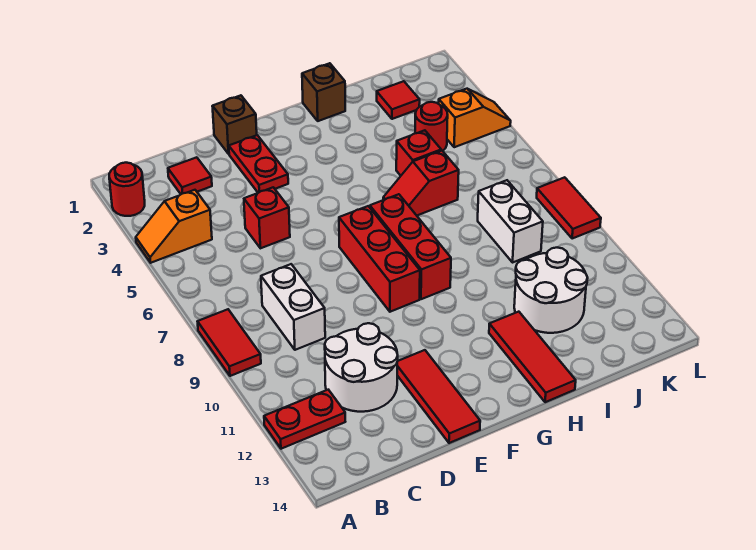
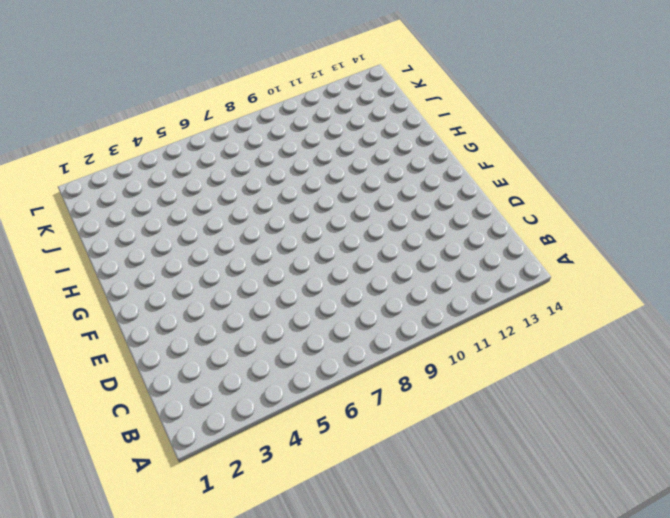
none -> red 1x1 round brick [109,163,145,216]
none -> orange 1x2 slope [136,190,212,263]
none -> red 1x2 tile [198,309,261,376]

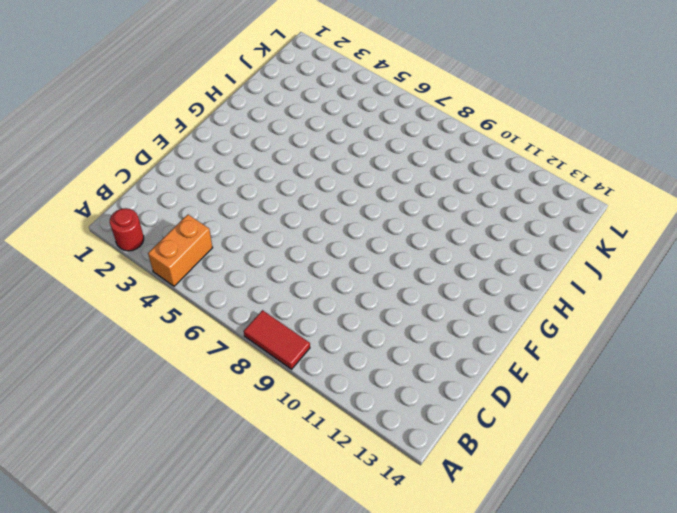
orange 1x2 brick [148,215,213,286] -> orange 1x2 slope [136,190,212,263]
none -> red 1x2 plate [264,390,345,449]
none -> red 1x1 tile [168,157,212,194]
none -> white 1x2 brick [261,264,325,350]

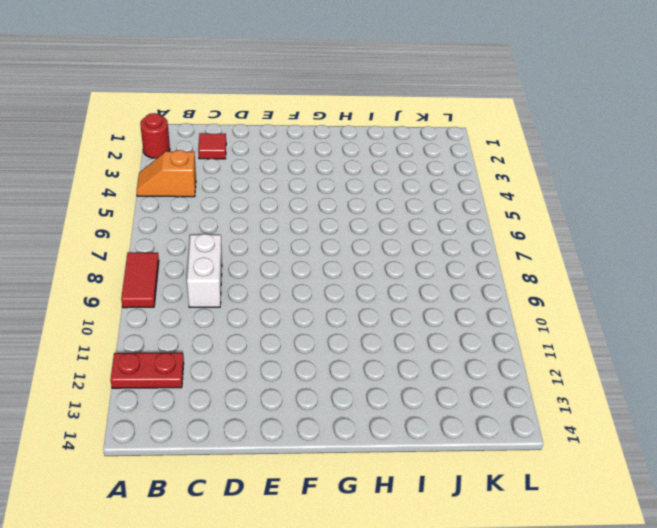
none -> white 2x2 round brick [325,323,398,412]
none -> red 1x1 brick [244,187,290,248]
none -> brown 1x1 brick [212,95,257,154]

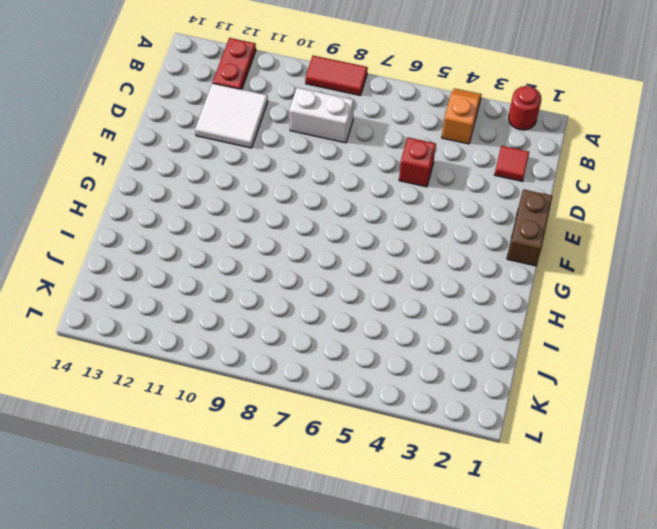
white 2x2 tile [195,83,268,148] -> white 2x2 round brick [325,323,398,412]
brown 1x2 brick [507,189,553,266] -> brown 1x1 brick [212,95,257,154]
none -> red 1x2 plate [229,135,288,193]
none -> red 1x3 tile [397,350,480,443]
none -> red 1x3 brick [339,206,420,312]

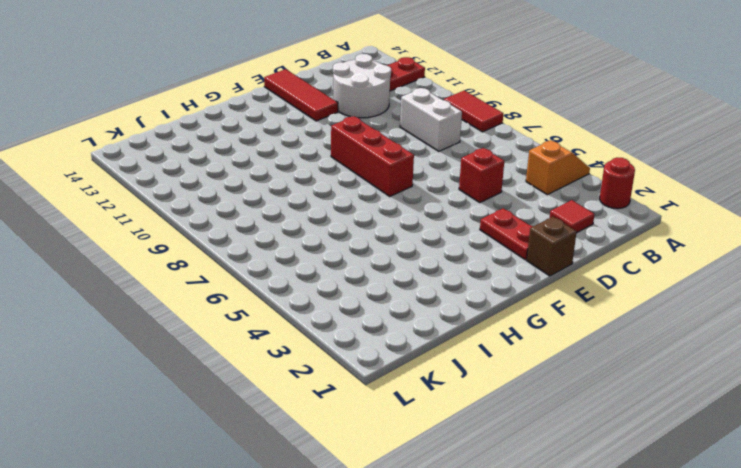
none -> red 1x3 brick [370,194,451,299]
none -> brown 1x1 brick [302,63,345,121]
none -> red 1x2 slope [383,150,459,215]

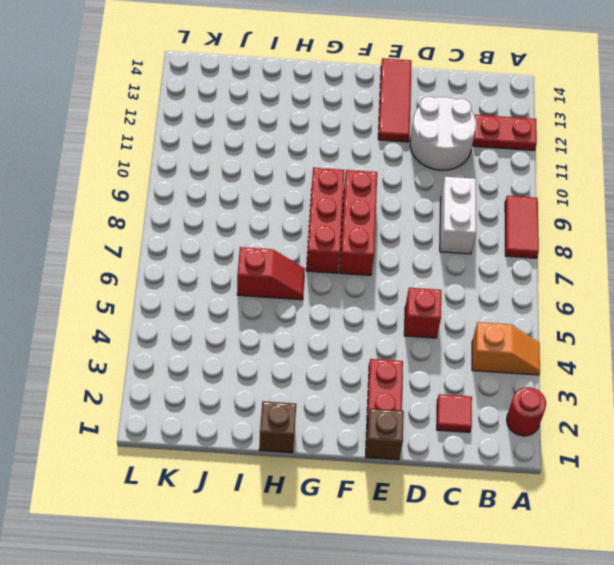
none -> red 1x3 tile [489,312,576,402]
none -> red 1x1 brick [396,130,441,176]
none -> white 2x2 round brick [514,247,588,333]

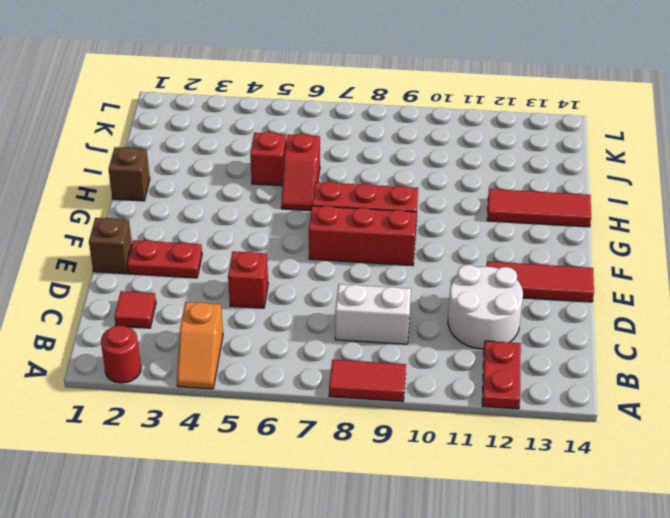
none -> white 2x2 round brick [514,247,588,333]
none -> red 1x1 tile [377,81,420,119]
none -> red 1x1 round brick [415,102,448,151]

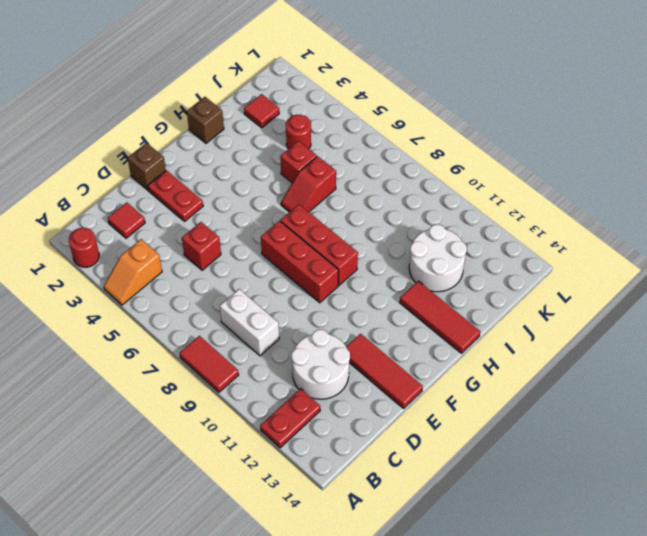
none -> white 1x2 brick [478,180,543,262]
none -> orange 1x2 slope [439,89,511,147]
none -> red 1x2 tile [537,177,601,239]

